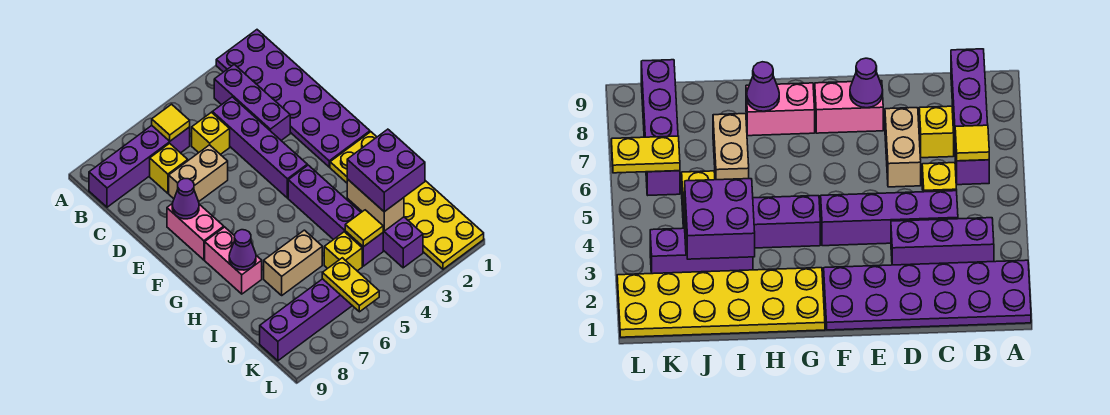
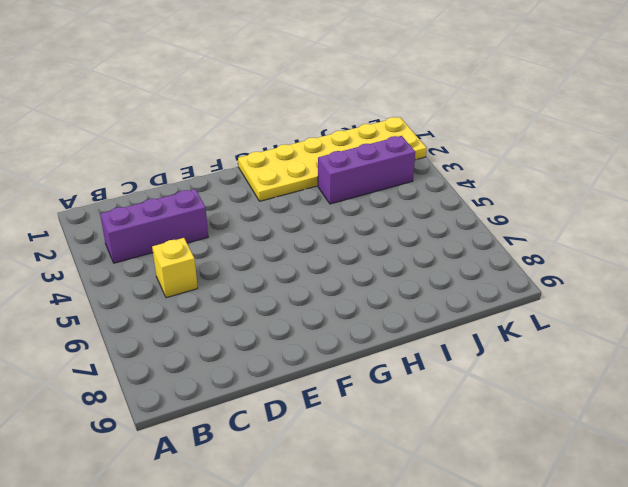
none -> purple 2x6 plate [216,30,370,167]
none -> purple 1x4 brick [89,126,190,207]
none -> purple 1x4 brick [212,97,307,198]

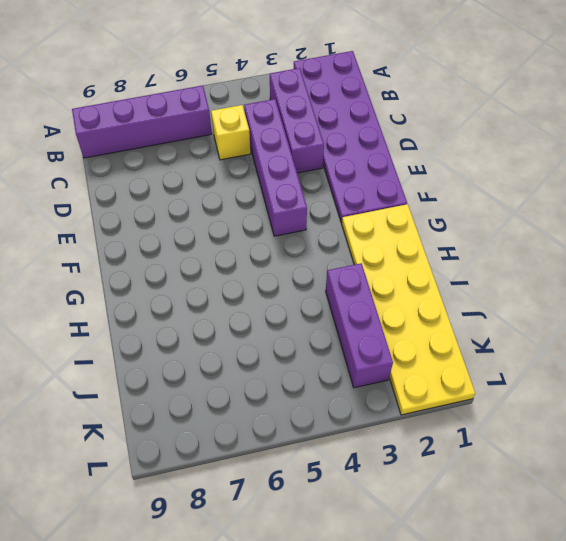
none -> yellow 1x1 brick [150,143,188,193]
none -> tan 1x2 brick [169,145,228,202]
none -> pink 1x2 brick [167,203,224,260]

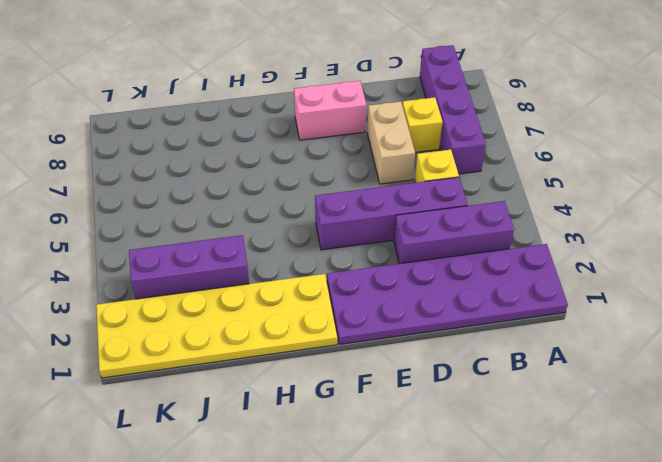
none -> purple 1x4 brick [288,165,383,266]
none -> pink 1x2 brick [205,227,262,294]
none -> tan 1x2 brick [264,230,322,295]

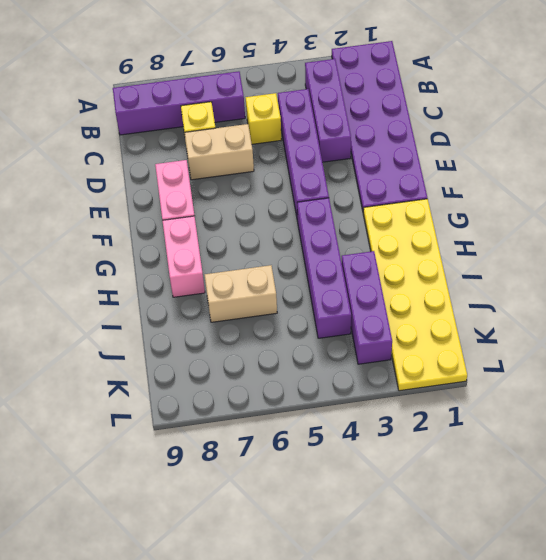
none -> yellow 1x1 brick [324,232,362,271]
none -> purple 1x4 brick [260,279,352,361]
none -> yellow 1x1 tile [152,104,190,141]

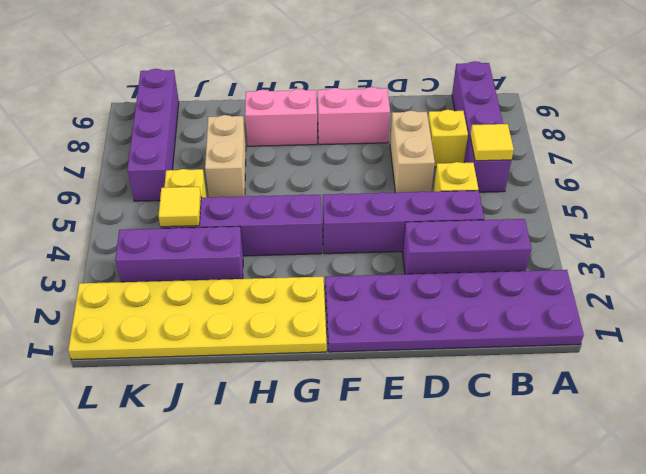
none -> purple 1x1 cone [172,179,199,219]
none -> purple 1x1 cone [229,230,256,270]
none -> tan 1x2 brick [347,179,404,231]

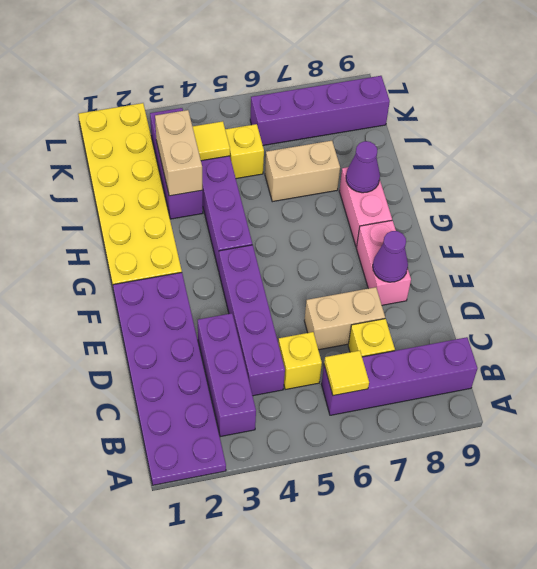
none -> yellow 1x2 plate [322,258,379,312]
none -> purple 2x2 brick [347,129,425,212]

